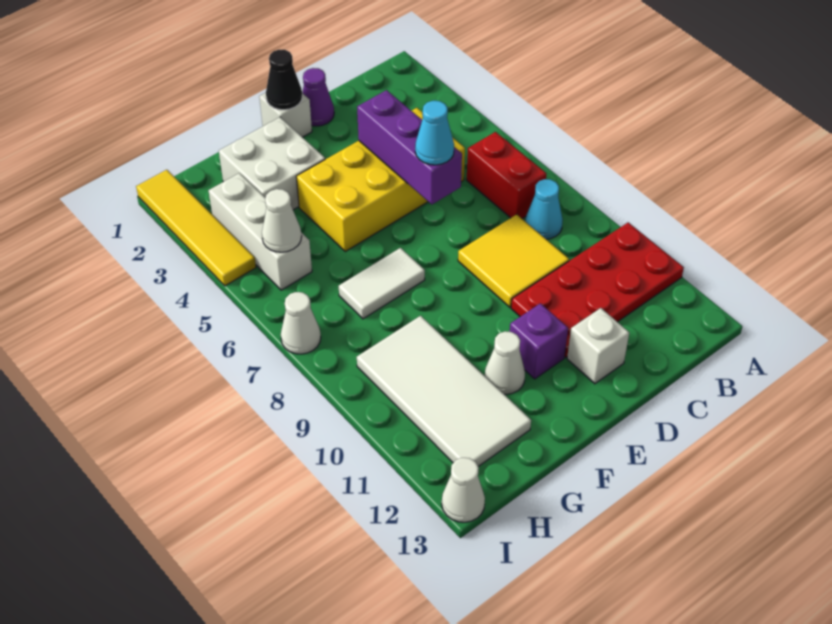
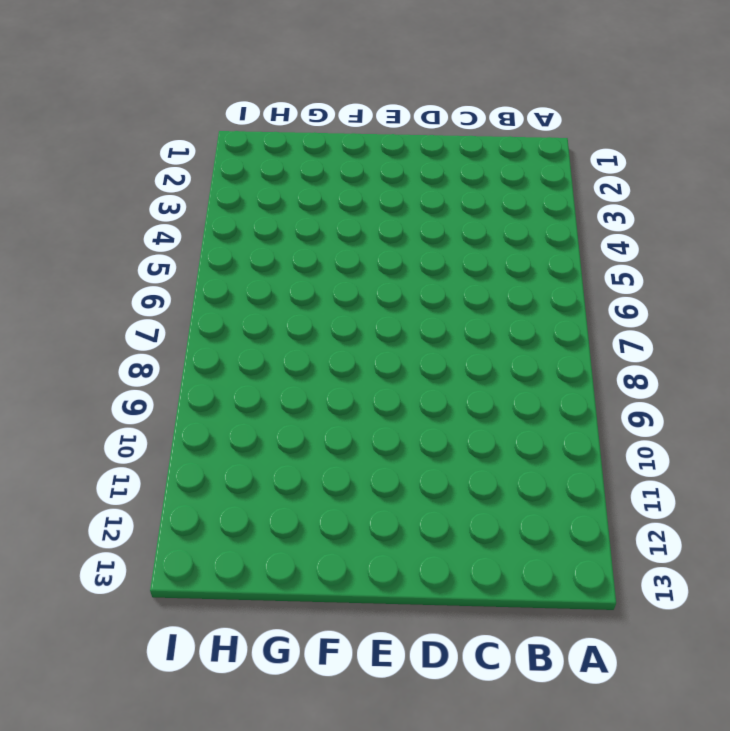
none -> red 2x4 plate [511,222,684,357]
none -> red 1x2 brick [467,132,546,219]
none -> cyan 1x1 cone [525,179,563,239]

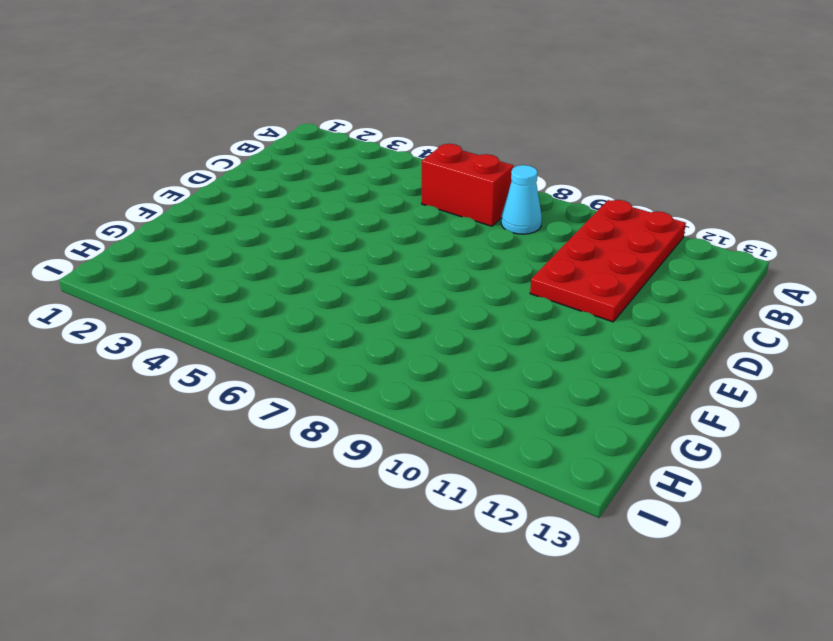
none -> yellow 2x4 brick [296,108,465,251]
none -> yellow 2x2 tile [458,214,569,307]
none -> purple 1x1 cone [302,68,334,126]

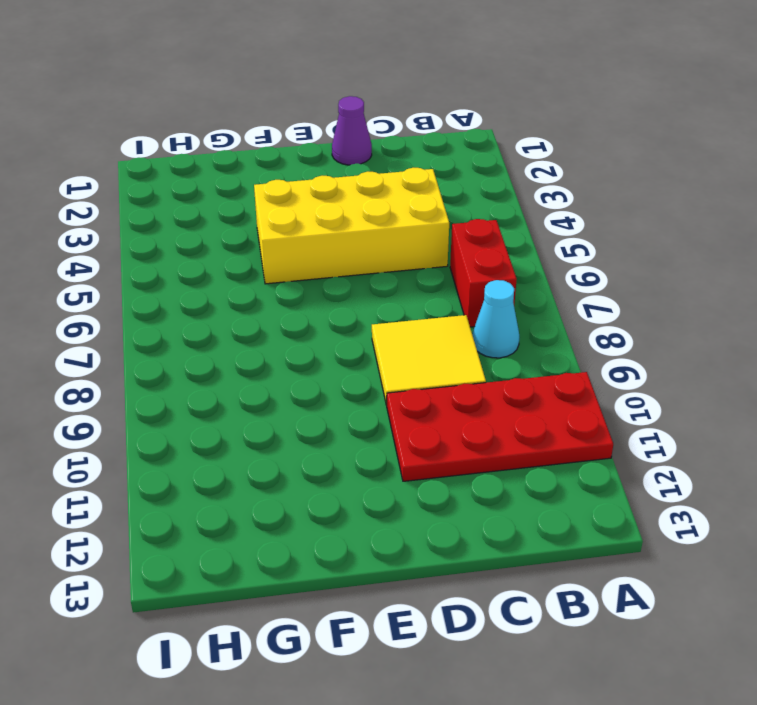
none -> white 1x1 brick [567,308,629,384]
none -> white 1x1 brick [259,93,312,137]
none -> purple 1x1 brick [510,303,568,379]

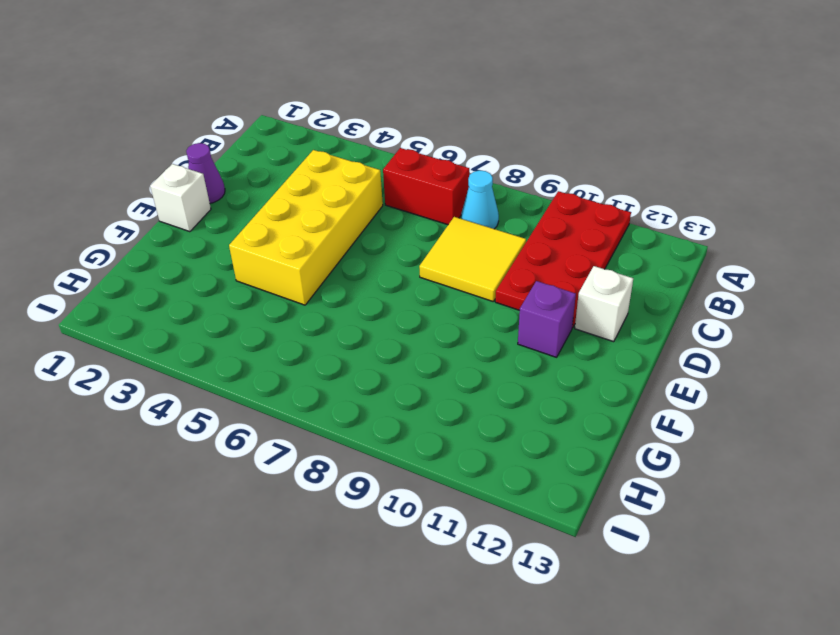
none -> white 2x2 brick [219,117,325,210]
none -> white 1x2 tile [339,248,425,319]
none -> white 1x1 cone [485,331,525,394]

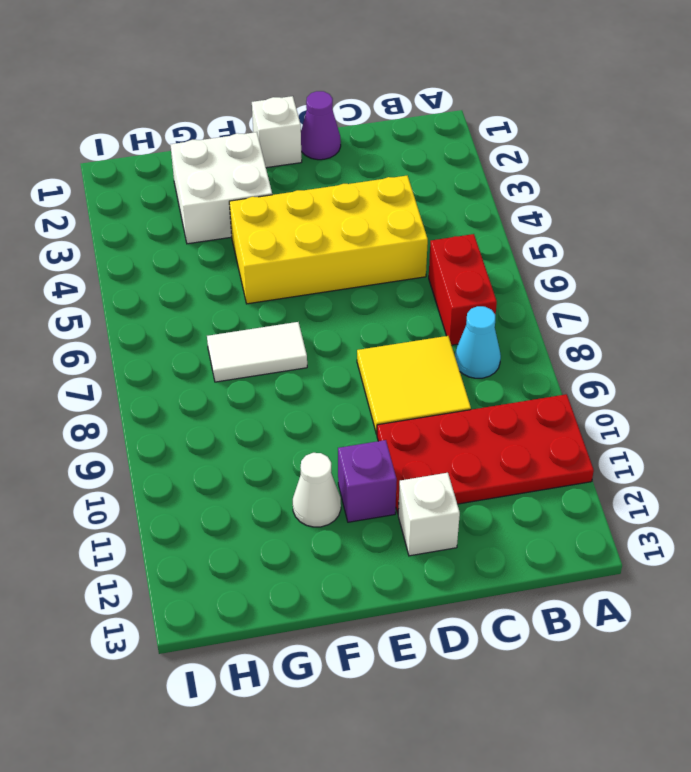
none -> white 2x4 tile [357,316,531,466]
none -> white 1x3 brick [208,173,312,290]
none -> yellow 1x4 tile [136,170,256,286]

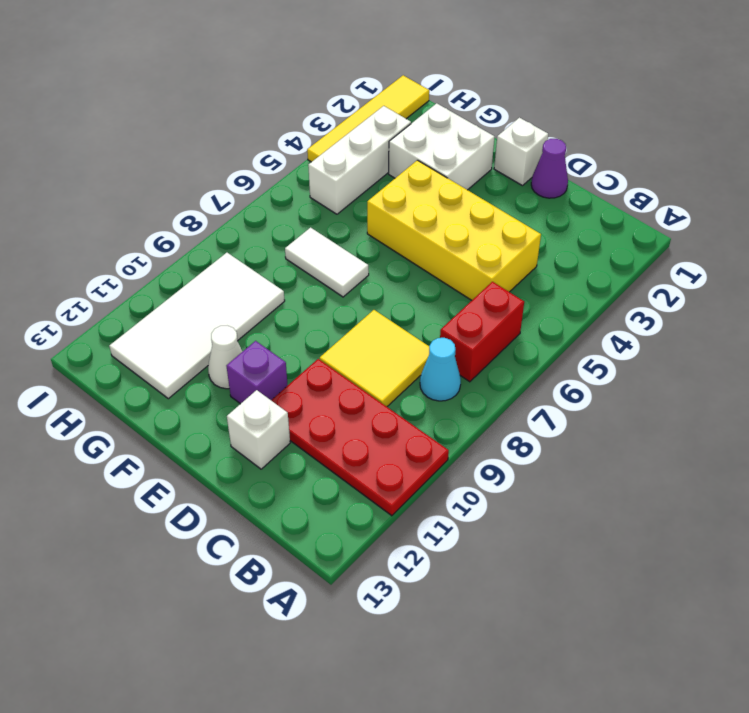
none -> white 1x1 cone [281,292,321,354]
none -> white 1x1 cone [442,458,485,522]
none -> purple 1x3 brick [357,90,462,204]

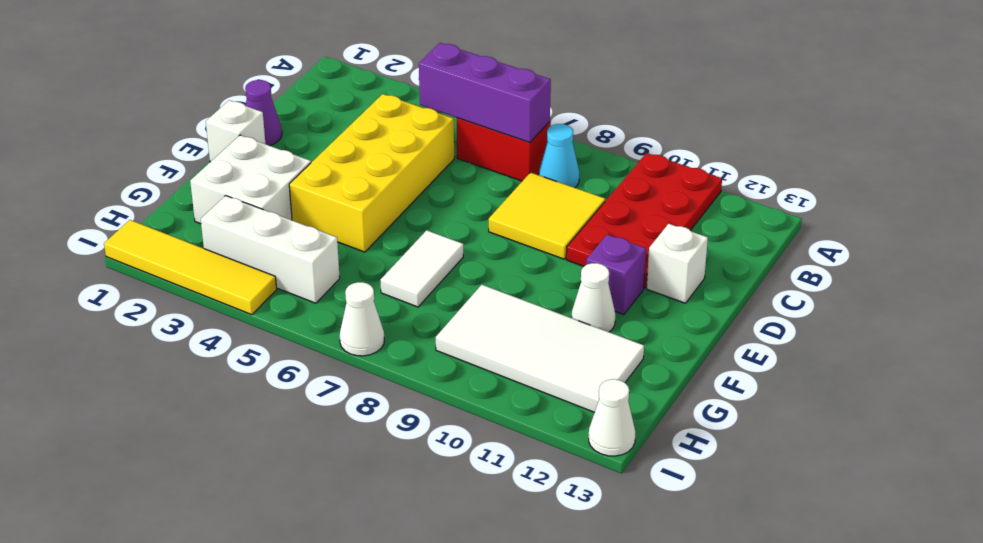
purple 1x3 brick [419,43,551,142] -> purple 1x3 brick moved to [357,90,462,204]
none -> black 1x1 cone [266,50,302,110]
none -> white 1x1 cone [262,189,302,252]
none -> cyan 1x1 cone [415,101,454,165]

